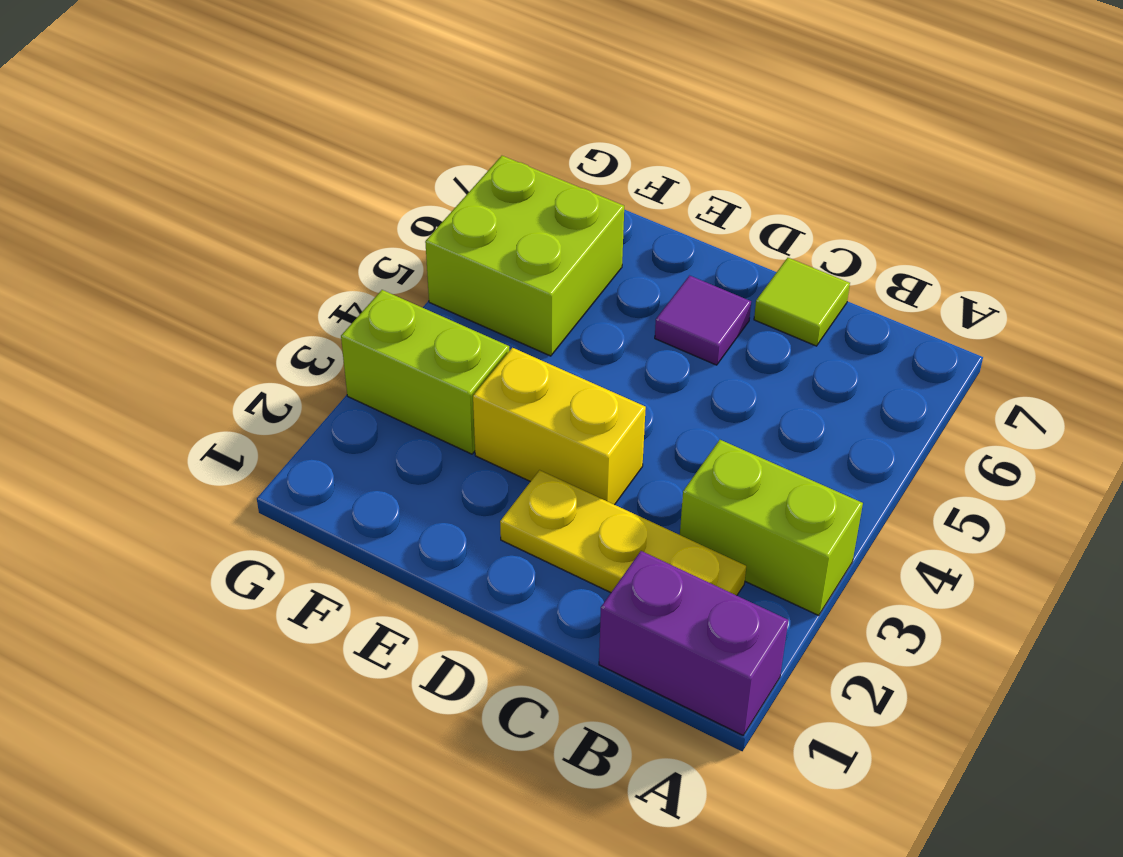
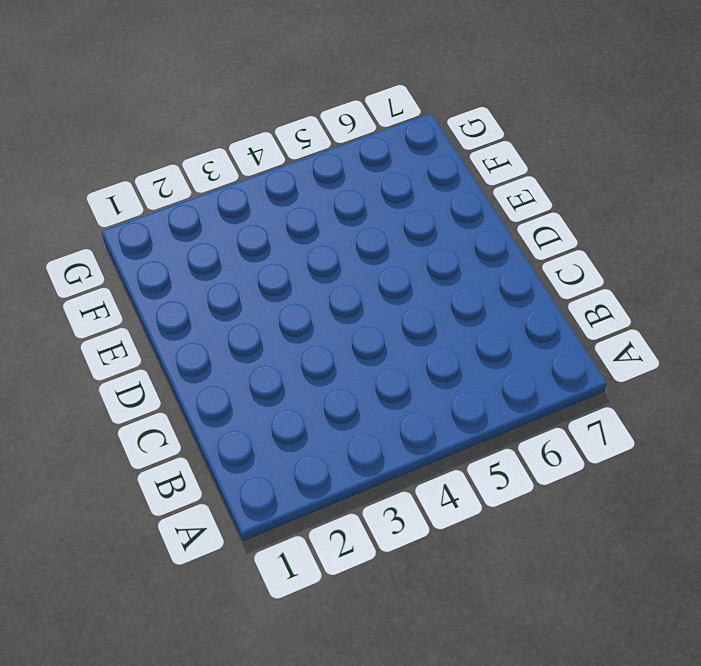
none -> purple 1x2 brick [599,551,788,735]
none -> lime 1x2 brick [680,440,863,615]

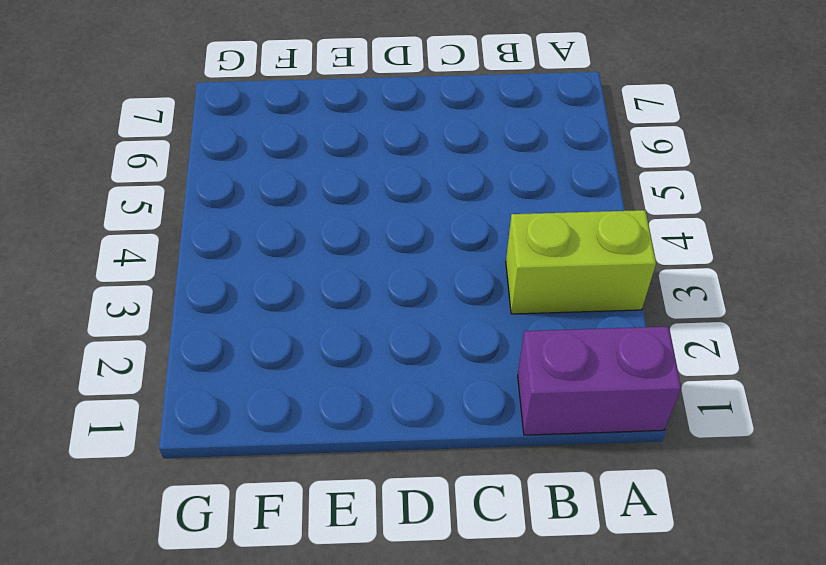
none -> yellow 1x3 plate [500,470,746,596]
none -> lime 1x1 tile [754,258,850,346]

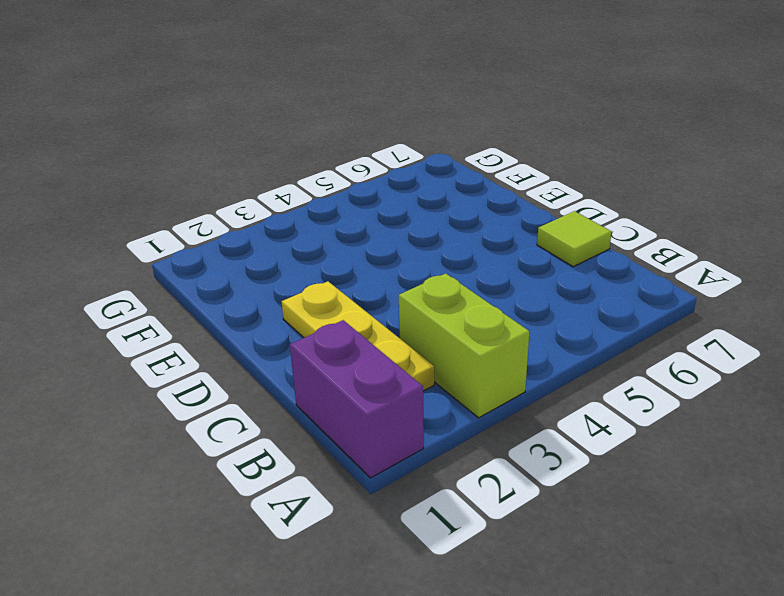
none -> yellow 1x2 brick [473,348,646,505]
none -> purple 1x1 tile [655,276,751,365]

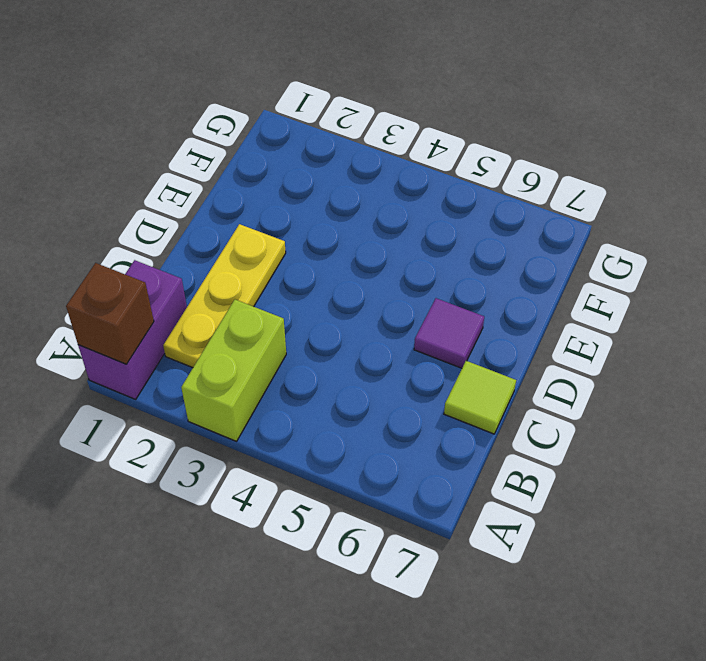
brown 1x1 brick [66,263,154,364] -> none
none -> yellow 1x2 brick [473,348,646,505]
none -> lime 1x2 brick [341,290,509,454]

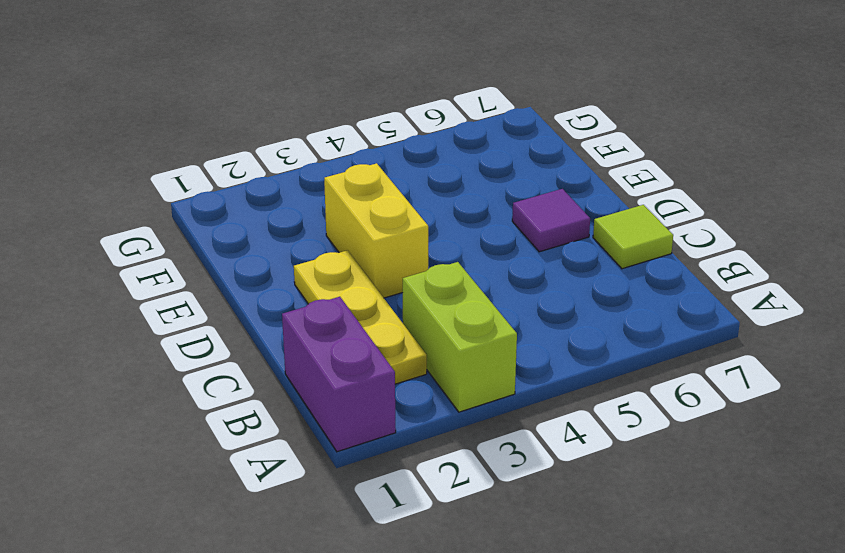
none -> lime 1x2 brick [341,290,509,454]
none -> lime 2x2 brick [425,156,624,356]

